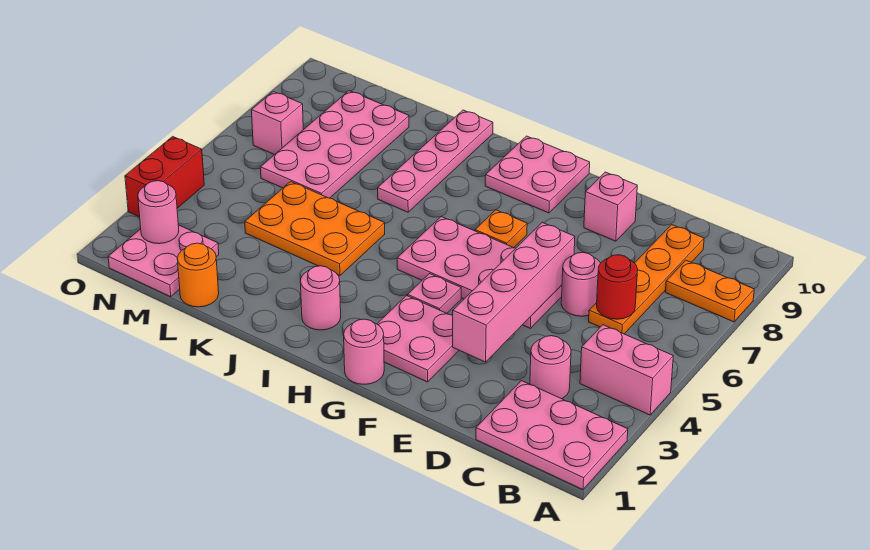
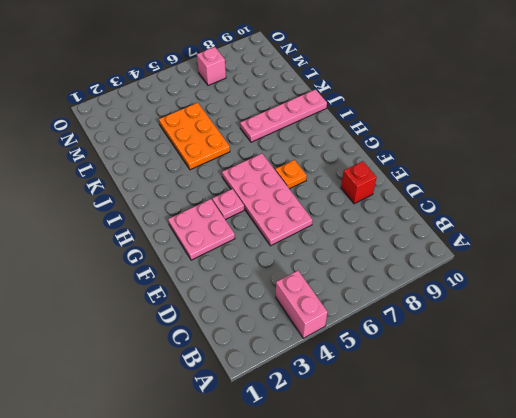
red 1x1 brick [341,161,377,204] -> pink 1x1 brick [584,172,637,241]
none -> pink 2x3 plate [476,381,628,490]
none -> orange 1x2 plate [665,260,754,322]
none -> pink 1x1 round brick [530,336,571,399]

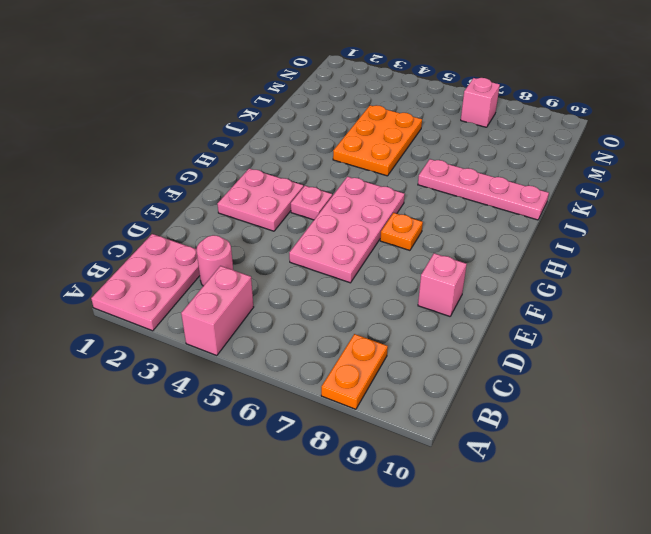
none -> orange 1x4 plate [589,225,704,334]
none -> pink 1x1 round brick [561,252,600,316]
none -> pink 1x1 round brick [344,319,384,384]

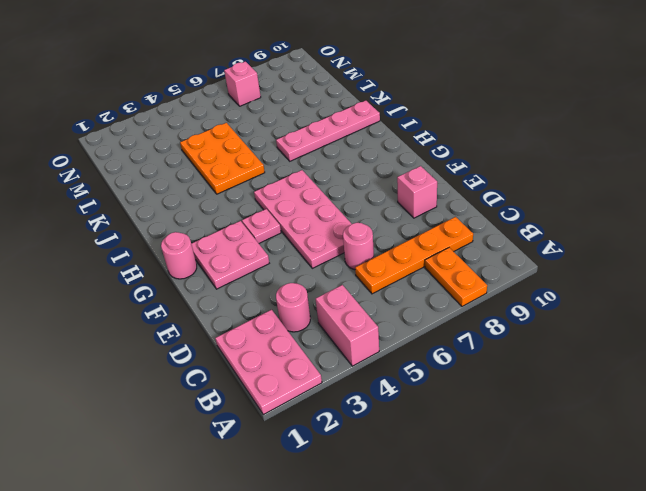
none -> orange 1x1 plate [475,210,527,248]
none -> pink 2x2 plate [485,136,590,213]
none -> pink 1x1 round brick [300,266,341,330]

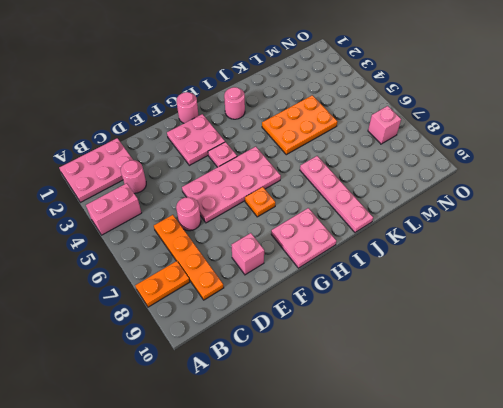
none -> orange 1x1 round brick [177,243,219,307]
none -> pink 2x4 plate [260,91,409,198]
none -> pink 2x2 plate [108,225,219,297]

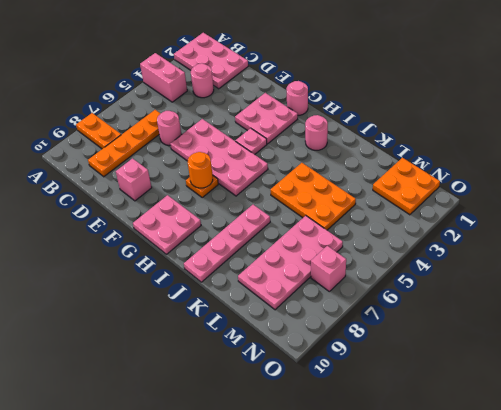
orange 1x1 round brick [188,152,213,188] -> orange 1x1 round brick moved to [177,243,219,307]
orange 2x2 plate [373,158,440,215] -> pink 2x2 plate [108,225,219,297]
none -> red 1x2 brick [125,136,204,217]
none -> red 1x1 round brick [597,255,638,319]
none -> pink 1x4 brick [453,223,575,362]

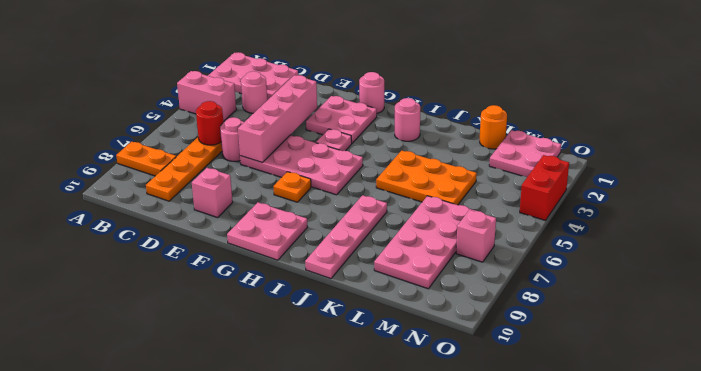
none -> pink 1x1 round brick [138,181,179,244]

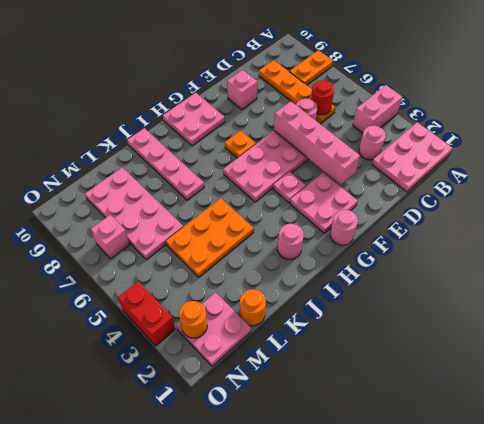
orange 1x1 round brick [179,301,207,338] -> pink 1x1 round brick [138,181,179,244]

